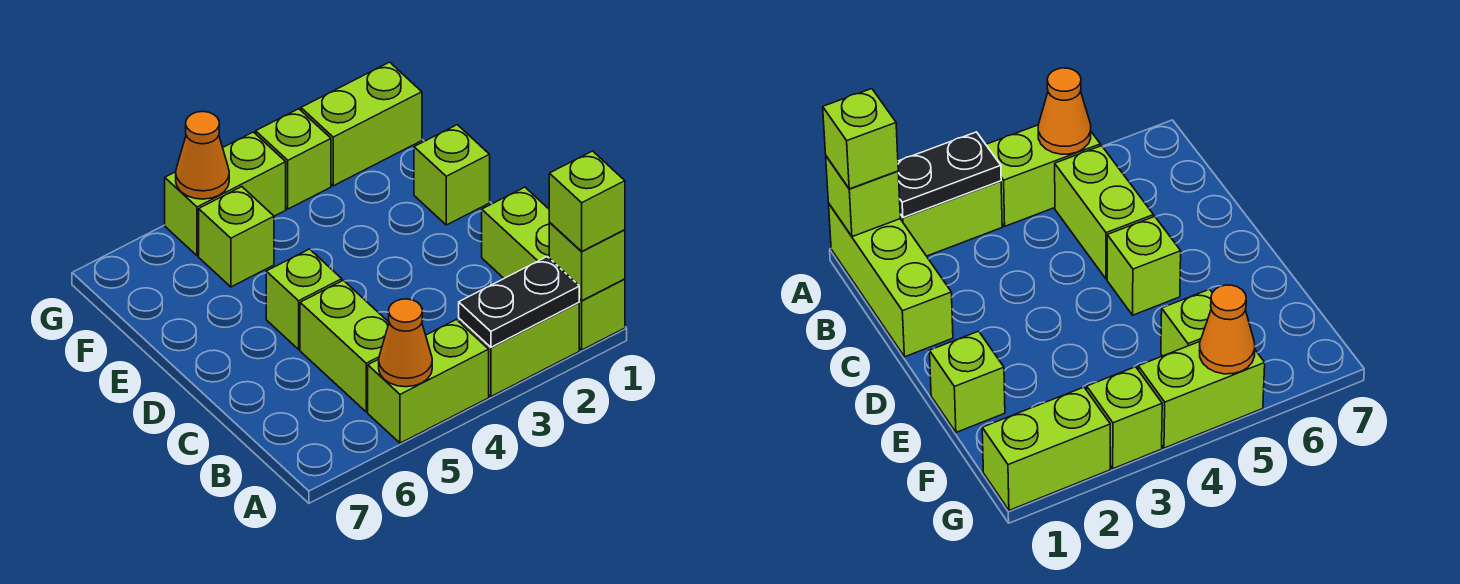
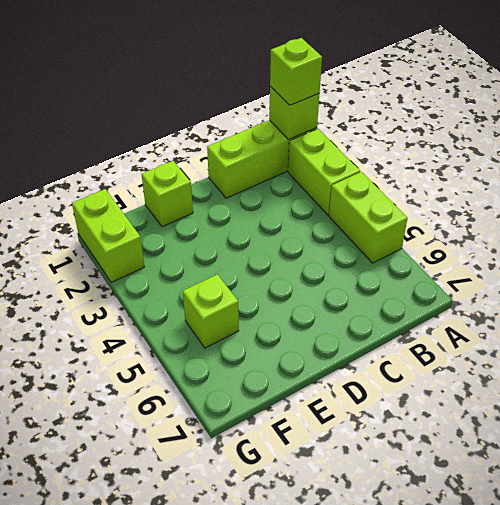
none -> lime 1x2 brick [300,280,389,412]
none -> lime 1x1 brick [266,249,342,349]
none -> lime 1x1 brick [256,109,331,209]

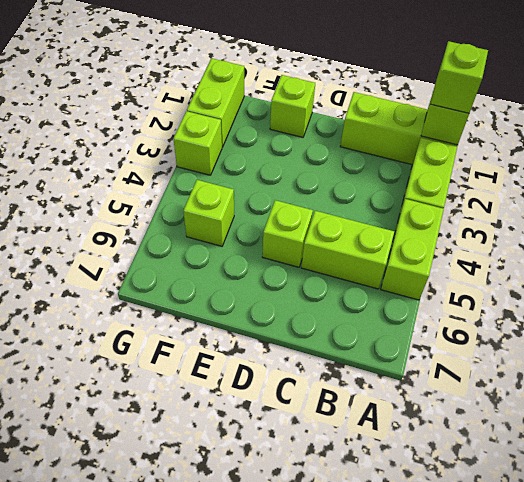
none -> lime 1x2 brick [165,132,286,256]
none -> black 1x2 plate [459,257,579,347]
none -> orange 1x1 cone [379,299,432,387]

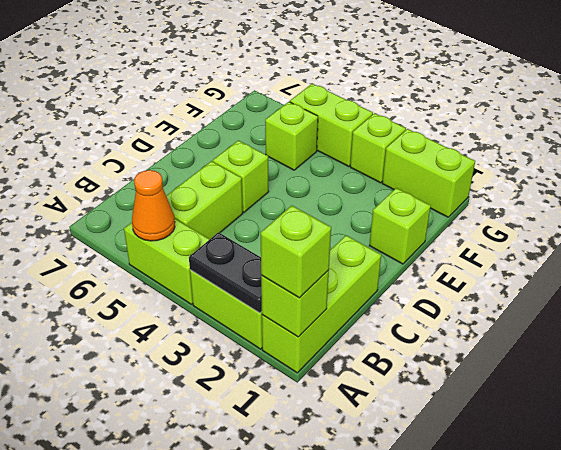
none -> orange 1x1 cone [176,112,229,199]

